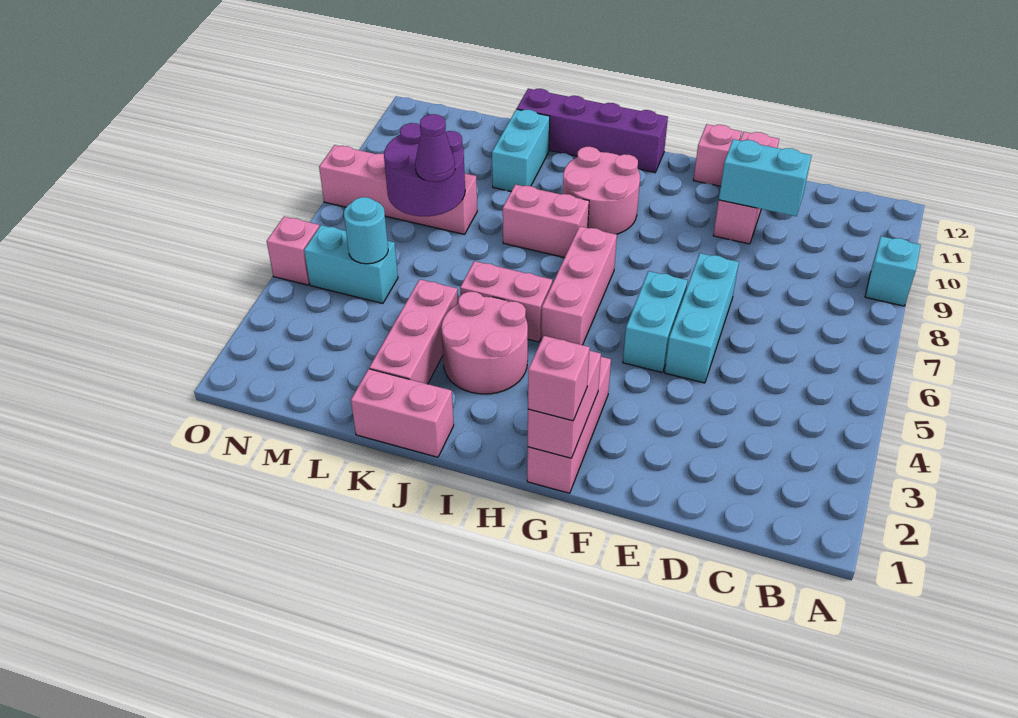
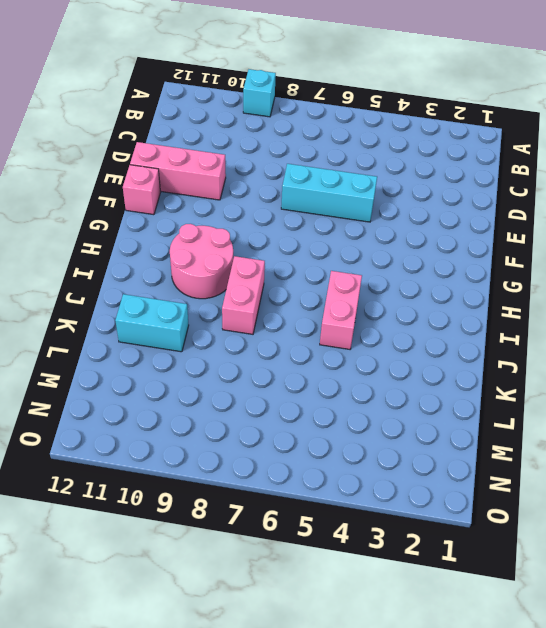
none -> cyan 1x2 brick [623,271,688,372]
none -> pink 1x3 brick [527,357,611,493]
none -> pink 1x3 brick [541,226,617,345]

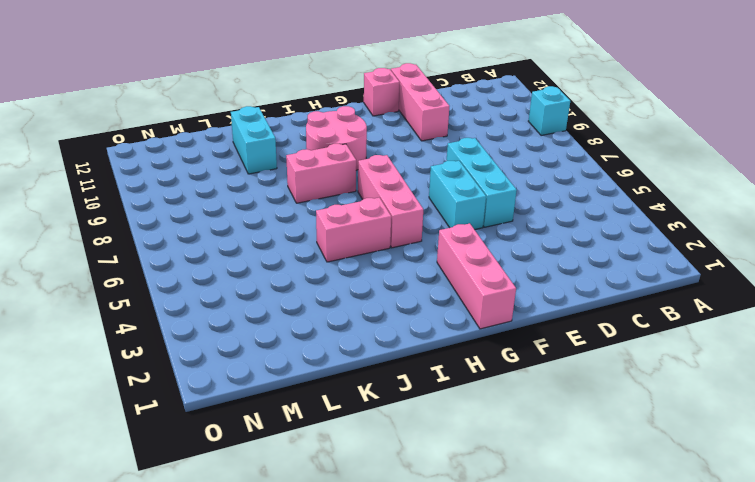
none -> purple 1x4 brick [517,89,668,173]
none -> pink 2x2 round brick [441,292,528,394]
none -> pink 1x2 brick [351,369,454,457]

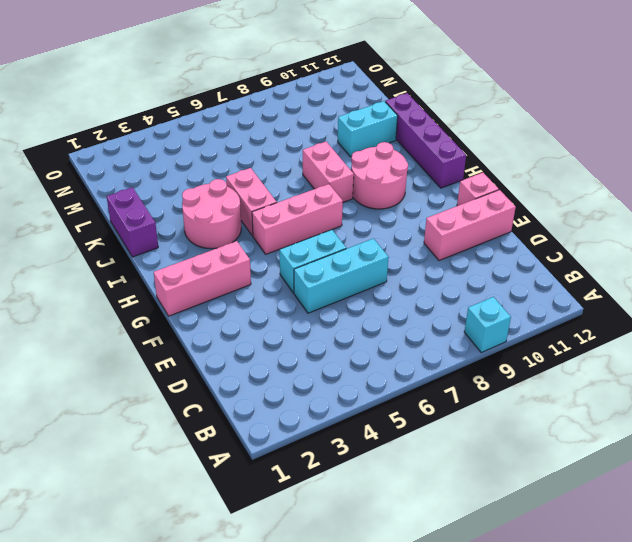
purple 1x2 brick [107,187,158,257] -> pink 1x2 brick [351,369,454,457]
none -> pink 1x3 brick [369,279,458,384]
none -> pink 1x4 brick [319,145,477,234]
none -> cyan 1x2 brick [304,225,398,304]

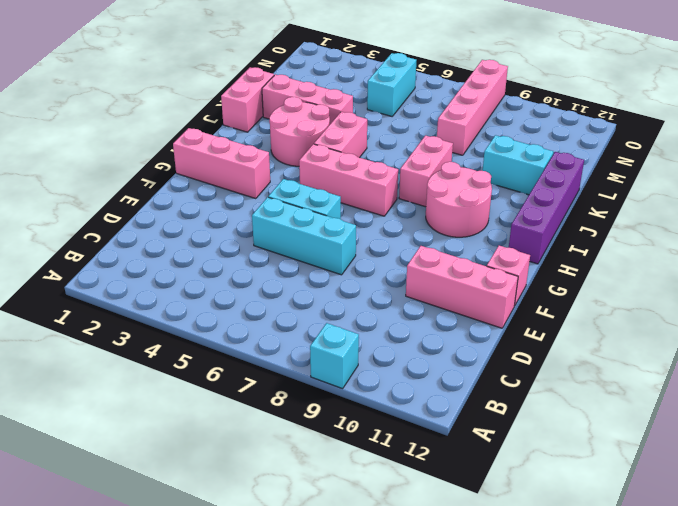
none -> pink 1x1 brick [267,217,319,285]
none -> cyan 1x2 brick [719,139,812,216]
none -> pink 1x2 brick [528,350,601,458]

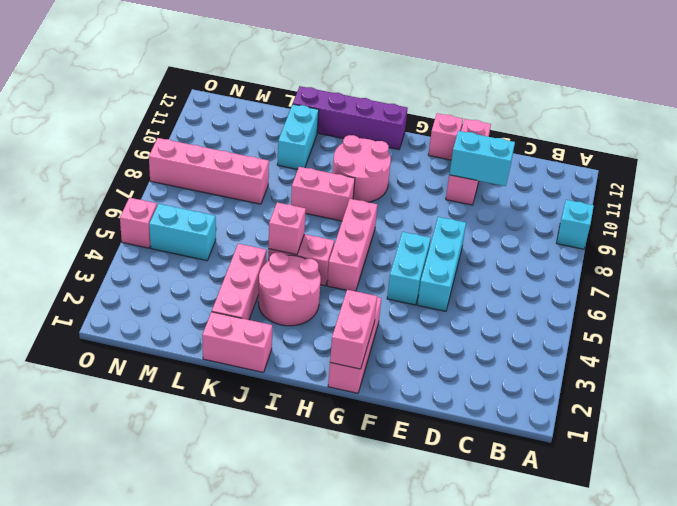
pink 1x1 brick [268,202,306,255] -> pink 1x1 brick moved to [528,336,590,421]
none -> purple 2x2 round brick [384,123,465,216]
none -> cyan 1x1 round brick [344,197,388,264]
none -> purple 1x1 cone [415,114,455,182]

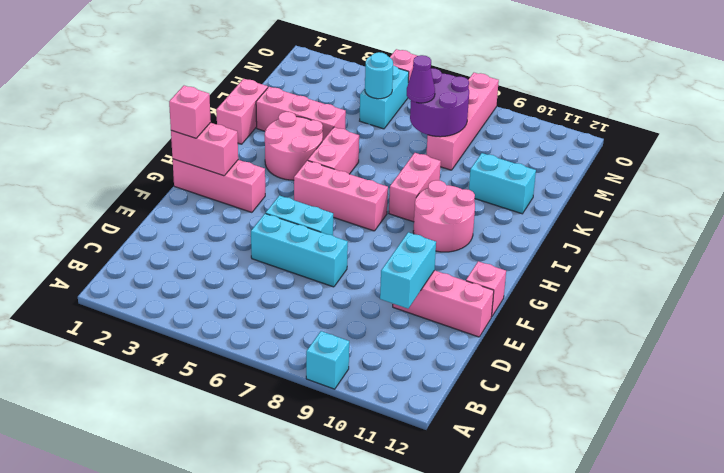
none -> purple 1x4 brick [517,89,668,173]

